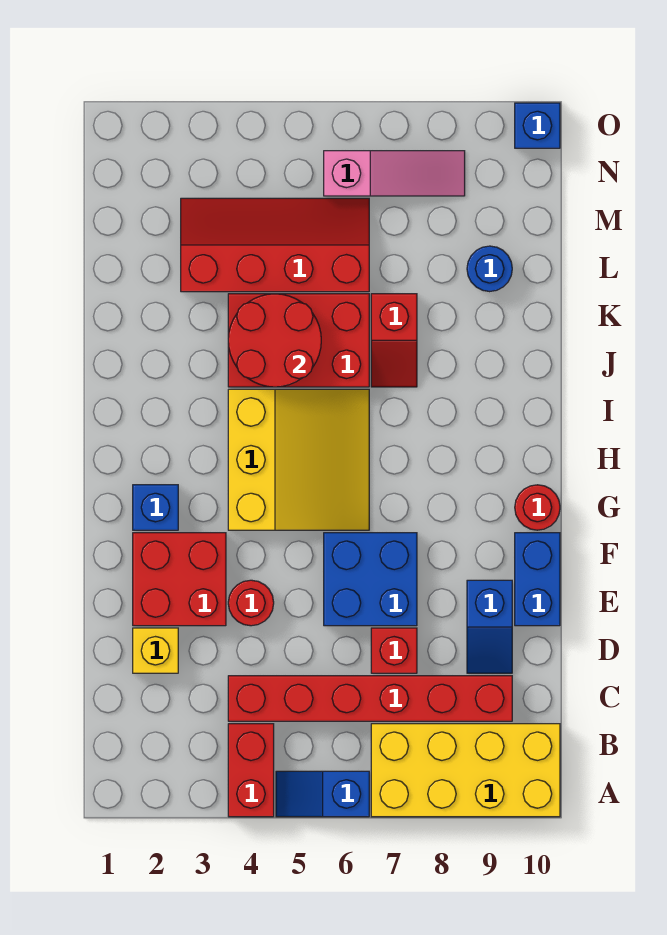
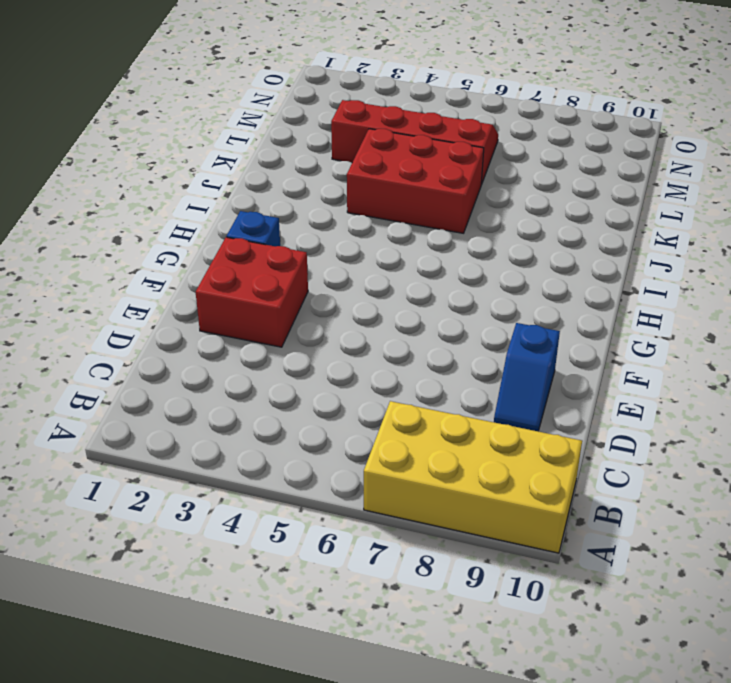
none -> red 1x2 brick [228,724,274,817]
none -> blue 1x2 slope [276,771,369,817]
none -> red 1x6 brick [228,676,512,721]

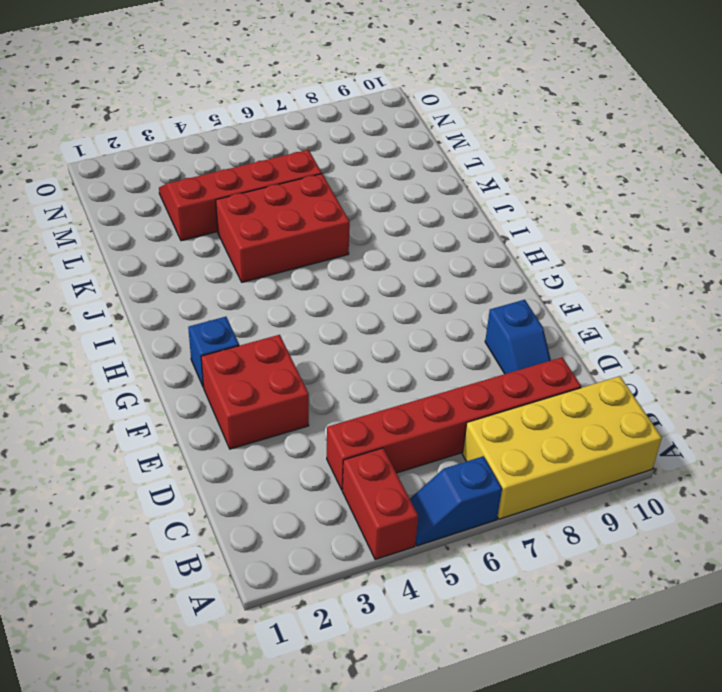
none -> yellow 1x1 brick [133,628,178,673]
none -> red 1x1 brick [371,628,417,673]
none -> red 1x1 round brick [228,580,274,626]

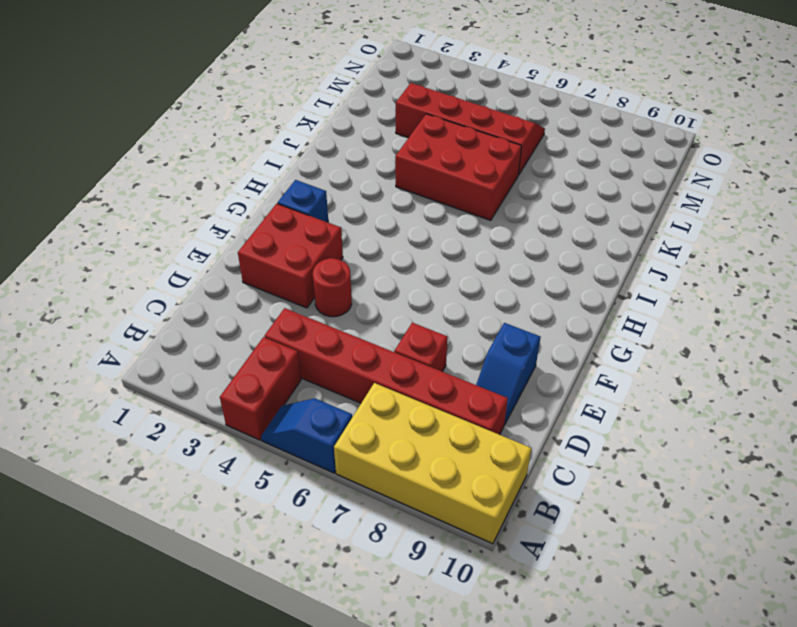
none -> yellow 1x1 brick [133,628,178,673]
none -> blue 2x2 brick [324,533,417,626]
none -> blue 1x2 brick [515,533,560,626]

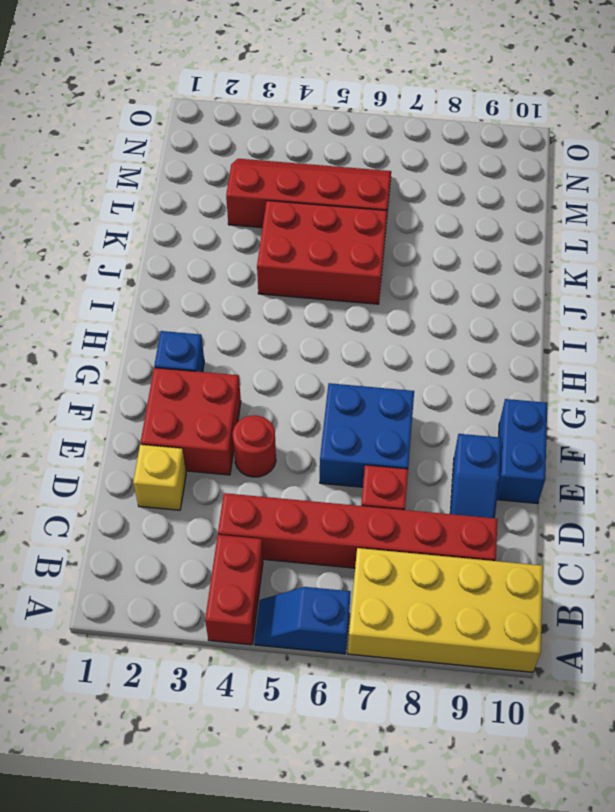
none -> yellow 3x3 slope [228,389,369,530]
none -> red 1x1 round brick [515,485,560,530]
none -> red 1x2 slope [371,294,417,387]

